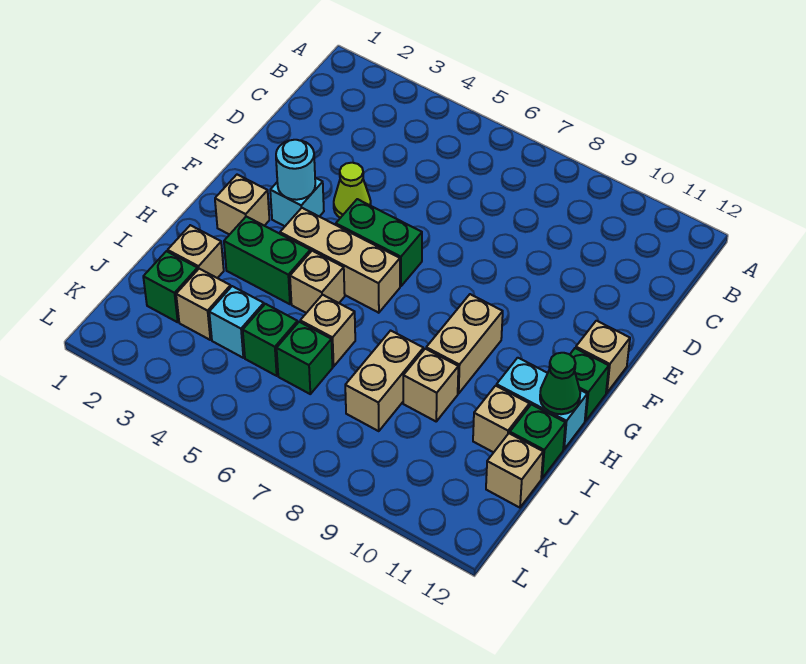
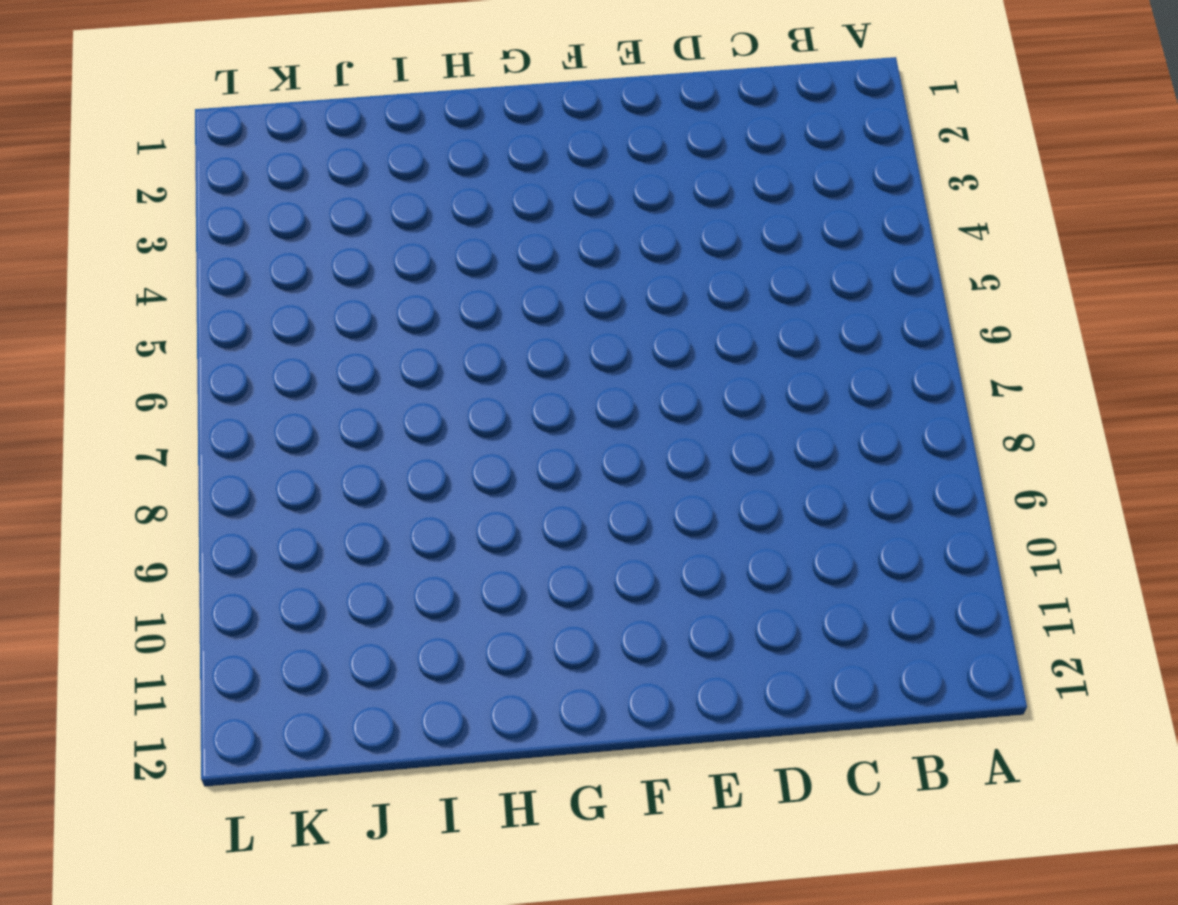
none -> lime 1x1 cone [334,163,371,218]
none -> cyan 1x1 brick [270,178,324,226]
none -> green 1x2 brick [336,199,422,286]

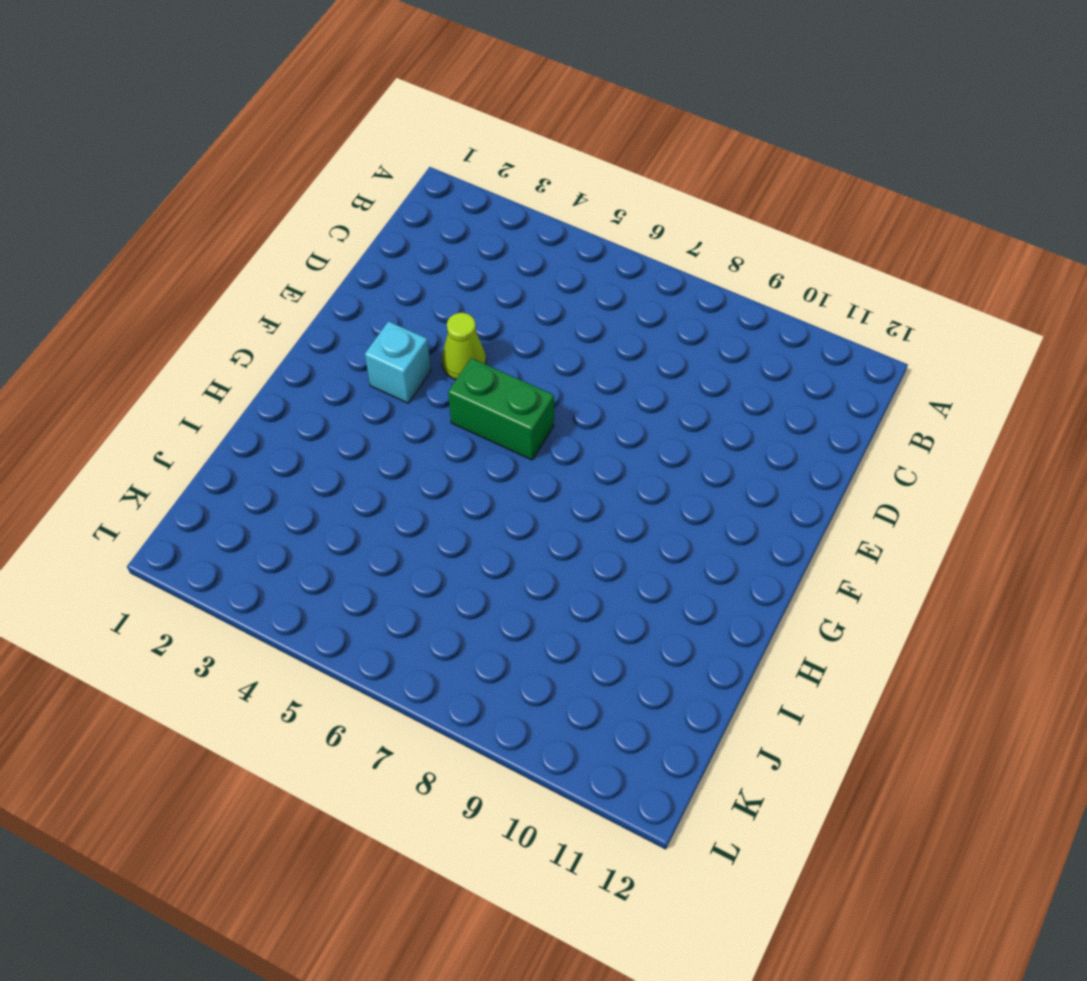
none -> tan 1x1 brick [576,321,630,393]
none -> tan 1x1 brick [215,175,269,235]
none -> tan 1x3 brick [280,208,400,313]

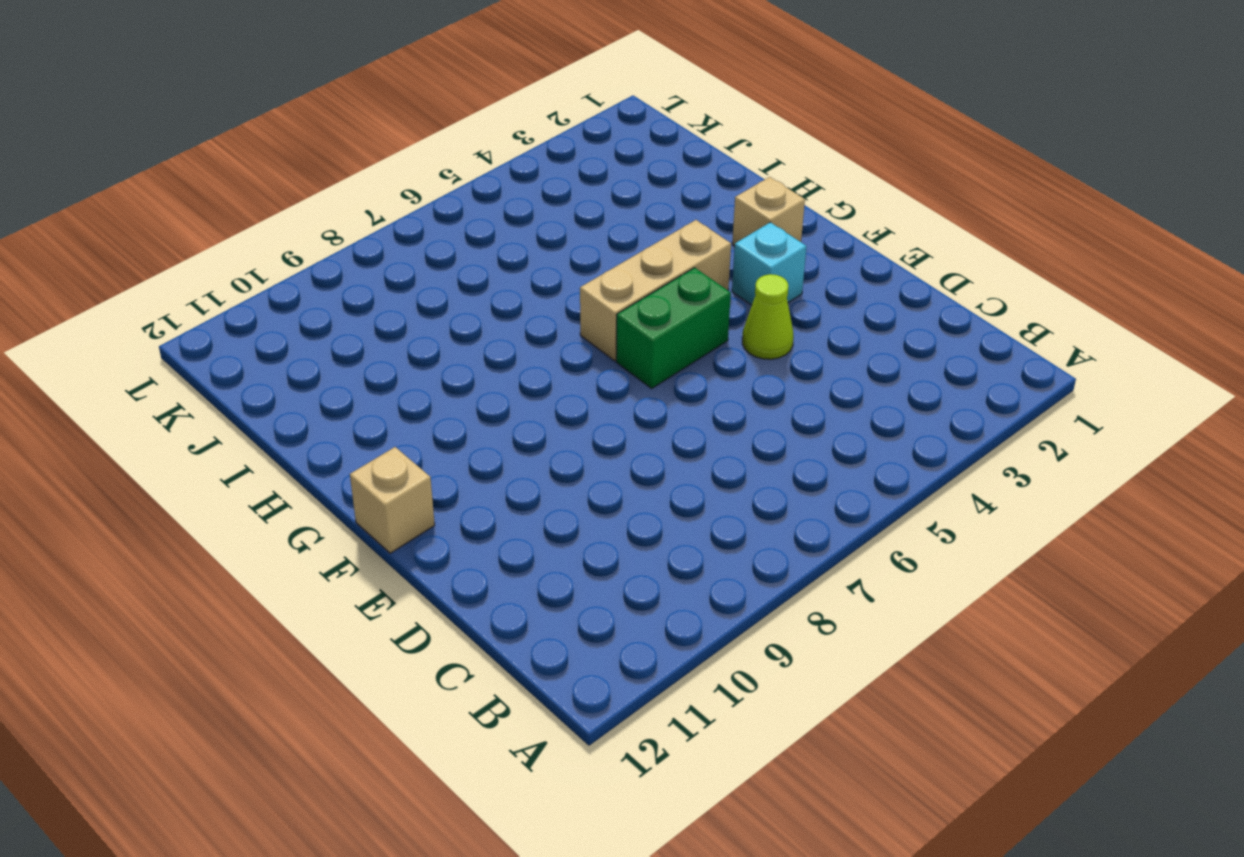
none -> tan 1x2 brick [426,294,503,394]
none -> green 1x1 brick [570,348,609,421]
none -> green 1x2 brick [224,217,310,304]

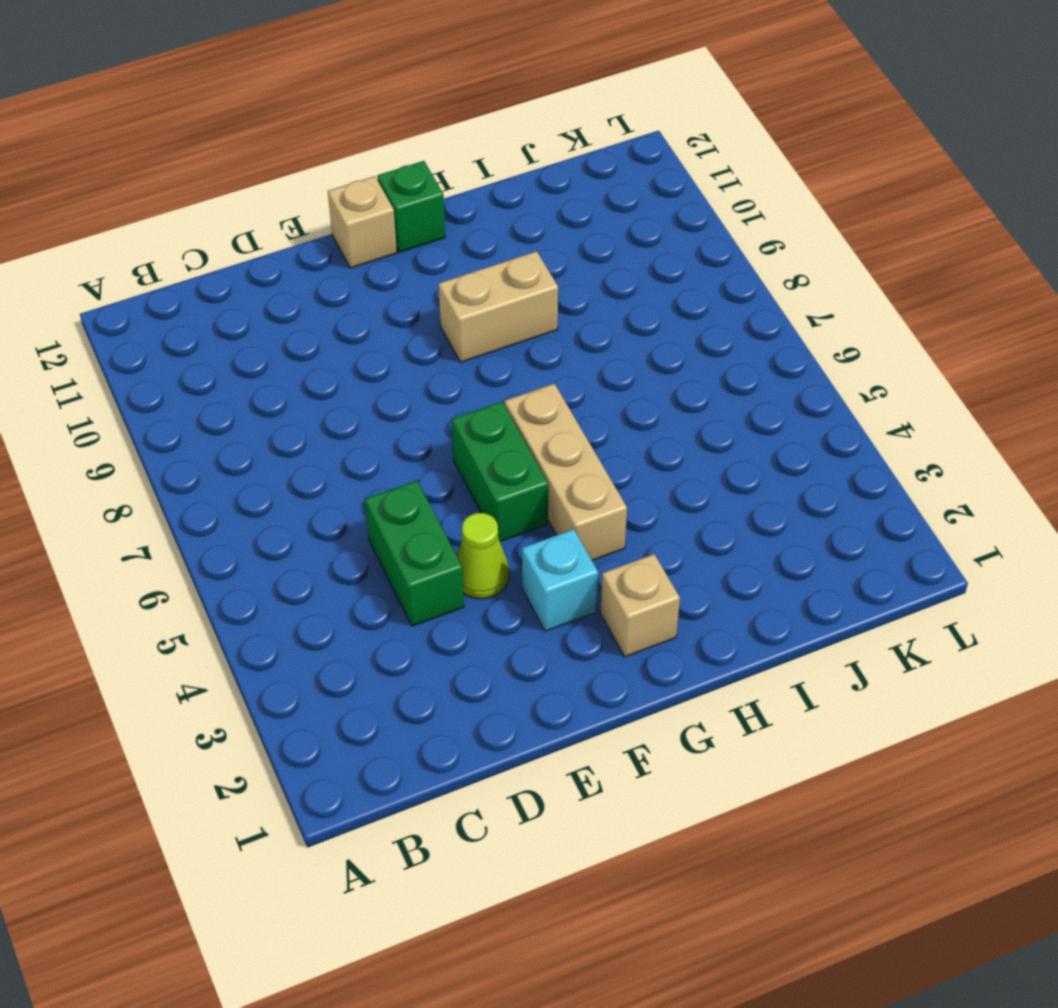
green 1x2 brick [365,481,464,626] -> green 1x2 brick moved to [224,217,310,304]
none -> tan 1x1 brick [290,251,345,313]
none -> cyan 1x2 brick [496,358,587,449]
none -> tan 1x1 brick [168,225,224,278]

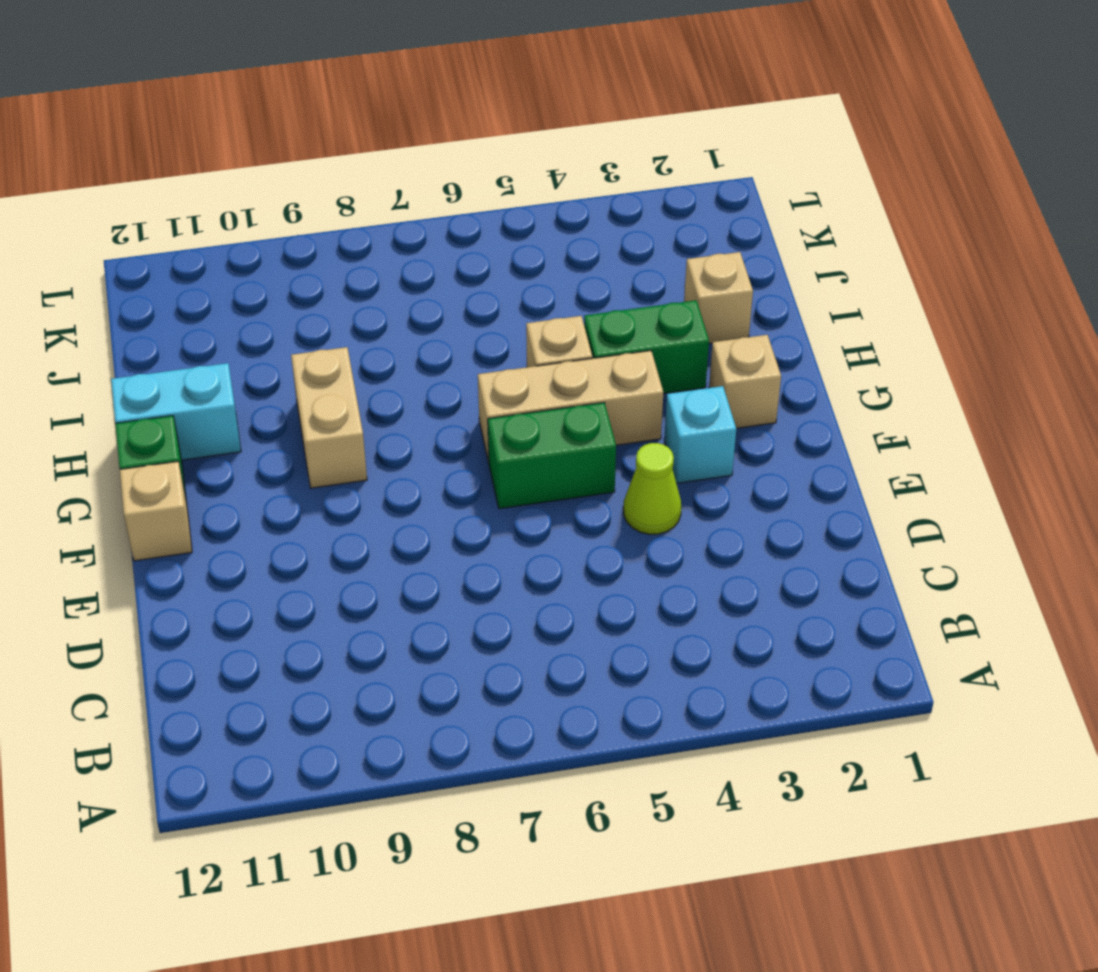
none -> tan 1x1 brick [300,295,355,367]
none -> tan 1x2 brick [345,331,423,431]
none -> tan 1x1 brick [403,349,458,421]

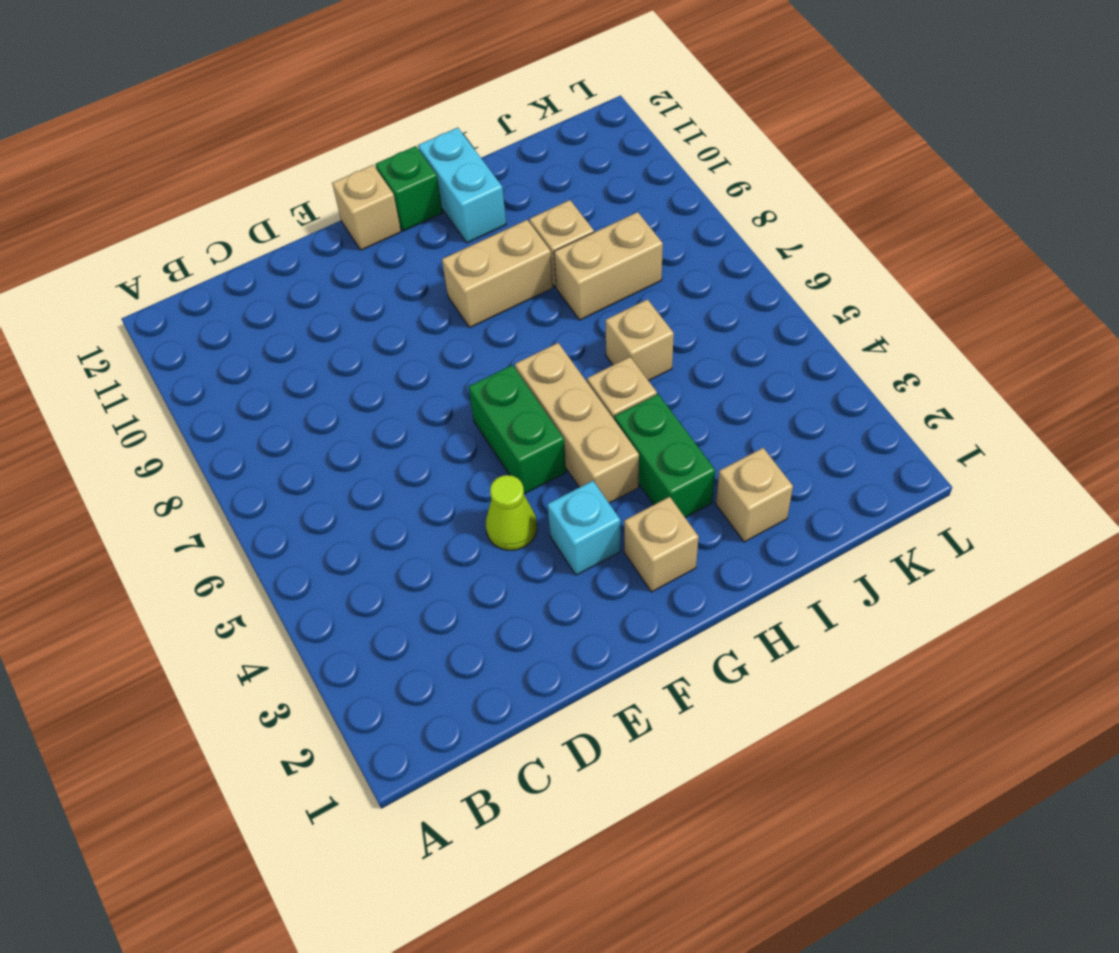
none -> tan 1x1 brick [473,386,529,452]
none -> green 1x1 brick [510,404,565,478]
none -> green 1x1 brick [143,251,198,322]

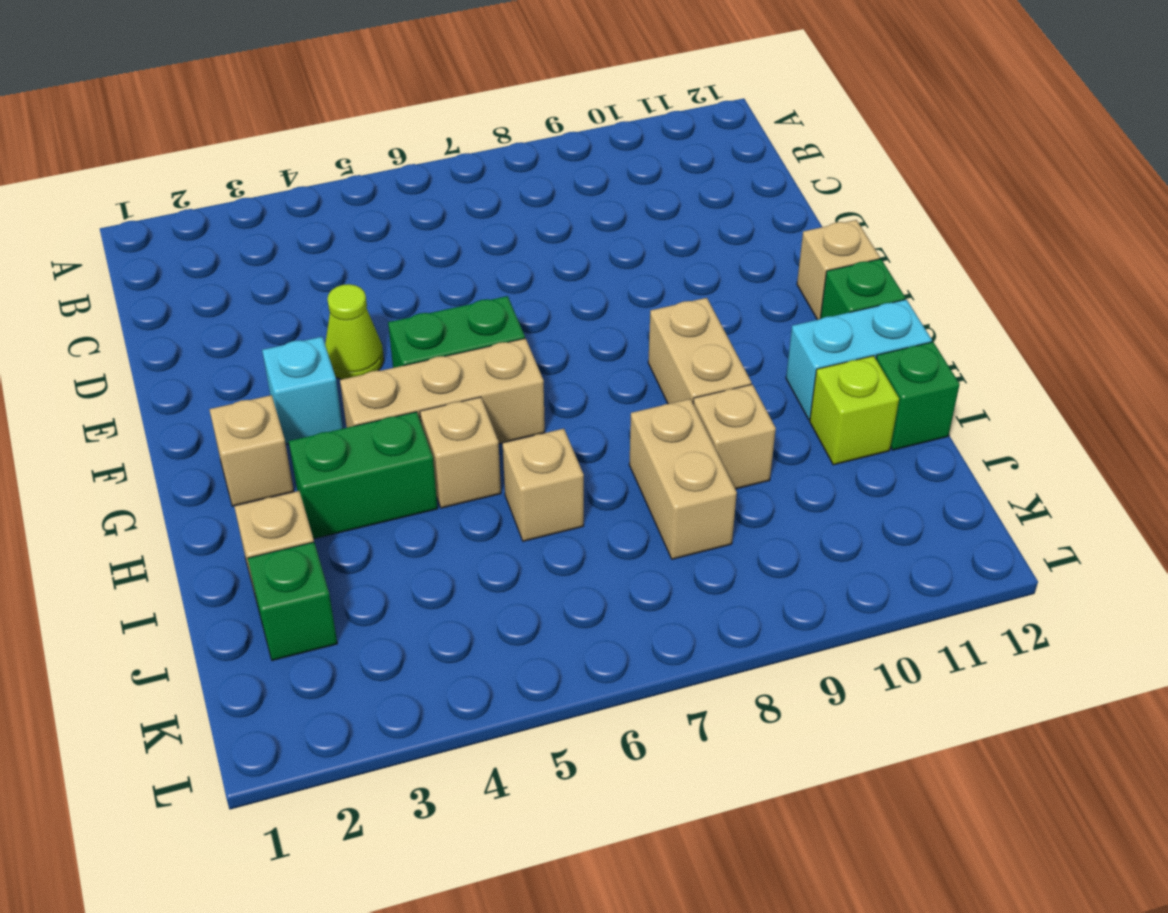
lime 1x1 brick [810,356,899,465] -> tan 1x1 brick [473,386,529,452]
none -> tan 1x1 brick [176,269,231,340]
none -> cyan 1x1 brick [209,286,264,358]
none -> green 1x1 brick [243,304,298,376]

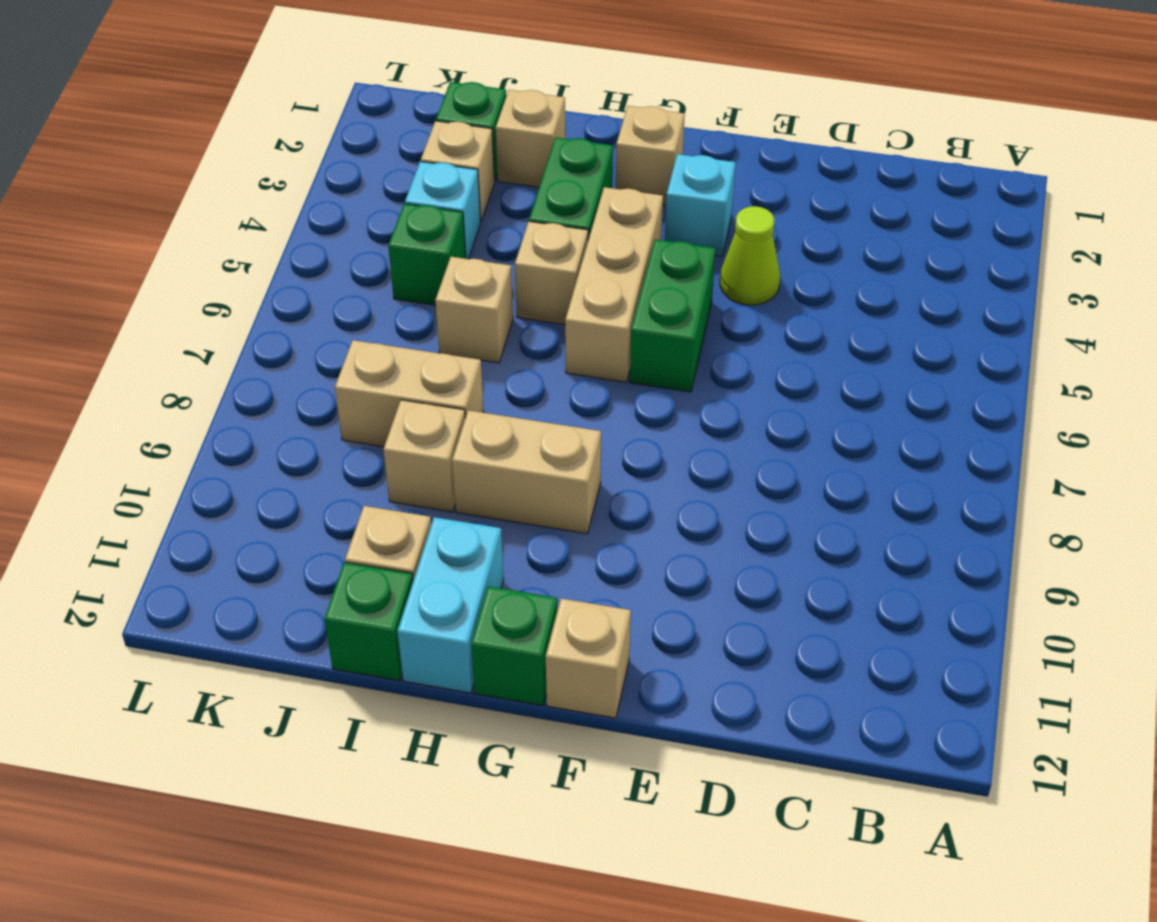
none -> green 1x1 brick [277,322,332,394]
none -> tan 1x1 brick [486,433,543,508]
none -> cyan 1x1 round brick [276,140,315,200]

